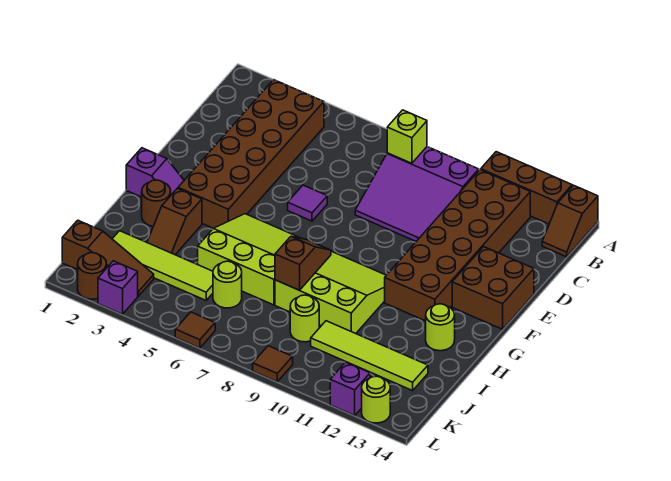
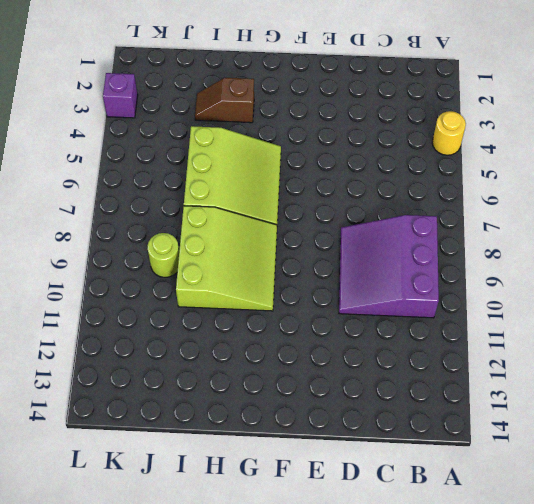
yellow 1x1 round brick [432,111,466,155] -> none
none -> brown 1x3 brick [481,152,572,224]
none -> brown 1x2 slope [542,185,598,257]
none -> brown 2x6 brick [178,80,324,228]

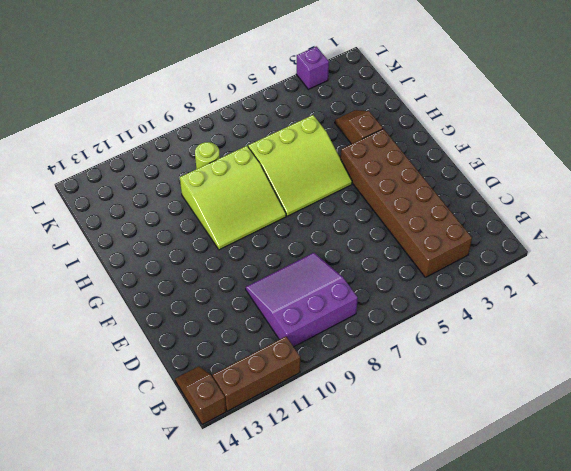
none -> brown 2x6 brick [385,170,530,321]
none -> purple 1x1 tile [288,185,327,221]
none -> brown 2x2 brick [452,247,534,329]

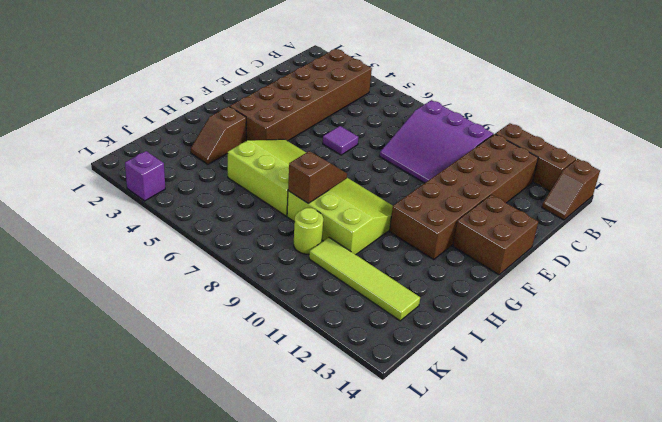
none -> purple 1x2 slope [126,148,184,197]
none -> brown 1x1 round brick [142,180,171,227]
none -> lime 1x1 round brick [426,304,455,351]

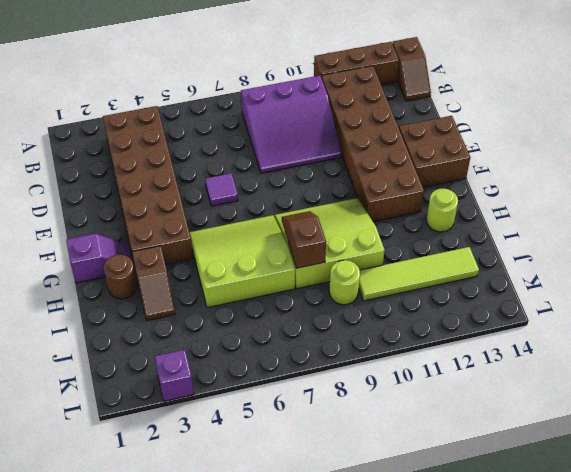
none -> lime 1x4 tile [112,231,213,300]
none -> lime 1x1 round brick [213,261,242,308]
none -> brown 1x3 slope [62,220,154,296]

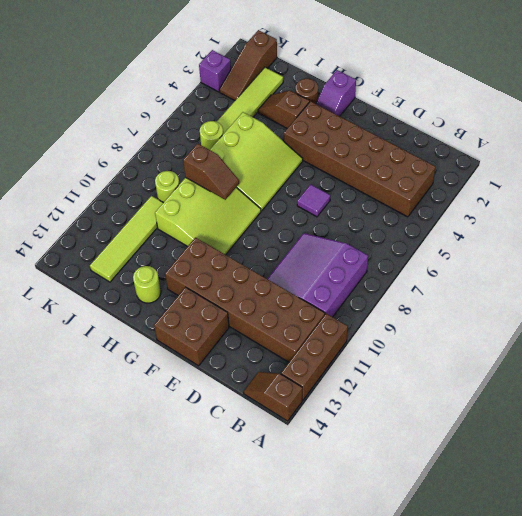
none -> brown 1x1 round brick [78,253,106,299]
none -> brown 1x1 tile [175,312,215,348]
none -> brown 1x1 tile [253,346,293,382]

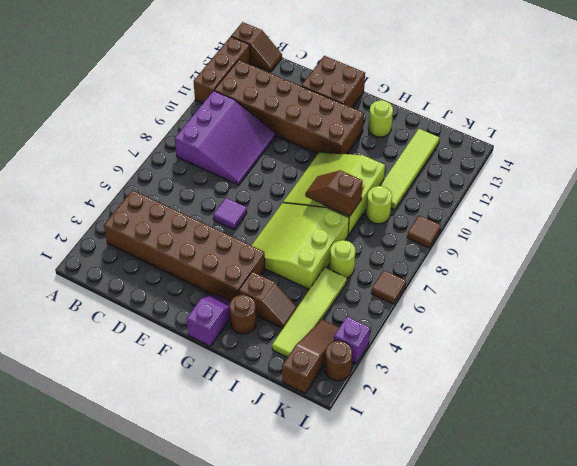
none -> purple 1x1 brick [330,362,370,415]
none -> lime 1x1 round brick [362,376,390,423]
none -> lime 1x1 brick [387,110,427,163]

